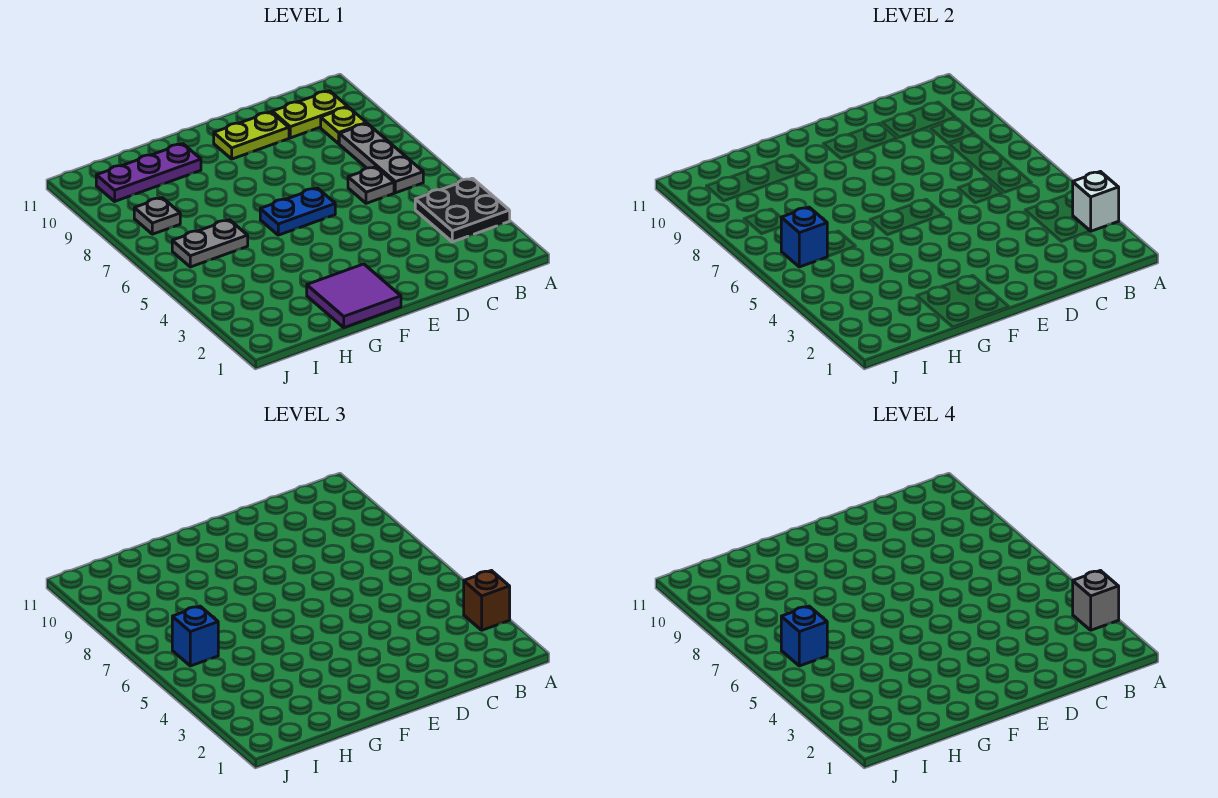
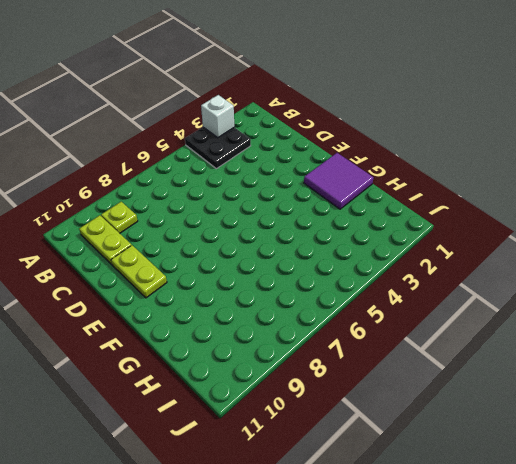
none -> grey 1x3 plate [339,123,423,193]
none -> grey 1x1 plate [348,167,394,203]
none -> blue 1x2 plate [260,188,335,235]

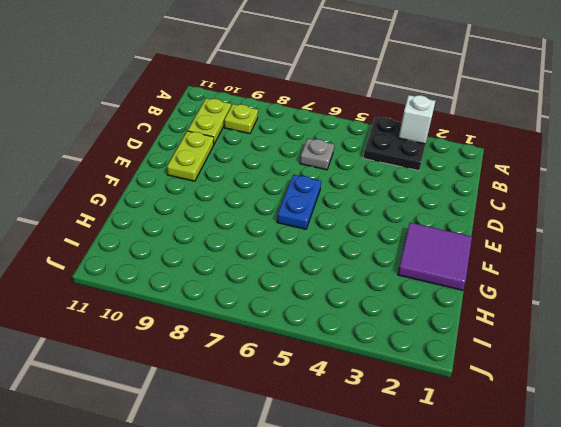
none -> grey 1x3 plate [339,123,423,193]
none -> purple 1x3 plate [96,144,201,201]
none -> grey 1x2 plate [172,220,248,267]

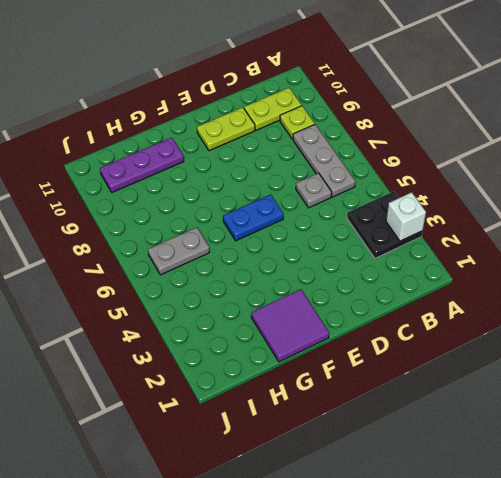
none -> grey 1x1 plate [134,198,180,234]
none -> blue 1x1 brick [781,207,827,267]
none -> brown 1x1 brick [464,571,510,630]

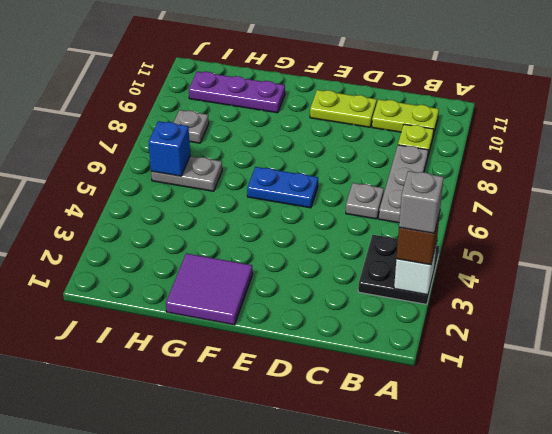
none -> blue 1x1 brick [172,606,218,666]
none -> blue 1x1 brick [781,606,827,666]

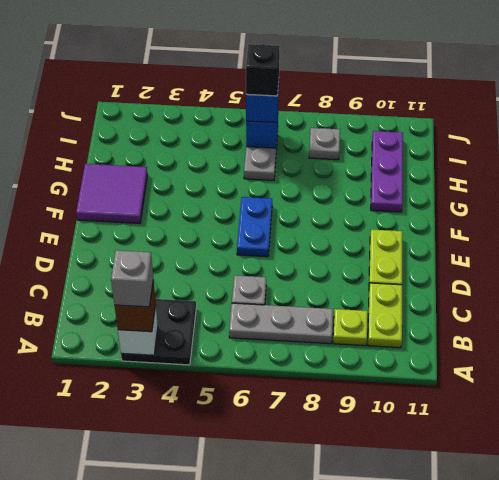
black 1x1 brick [246,44,280,96] -> blue 1x1 brick [781,606,827,666]

